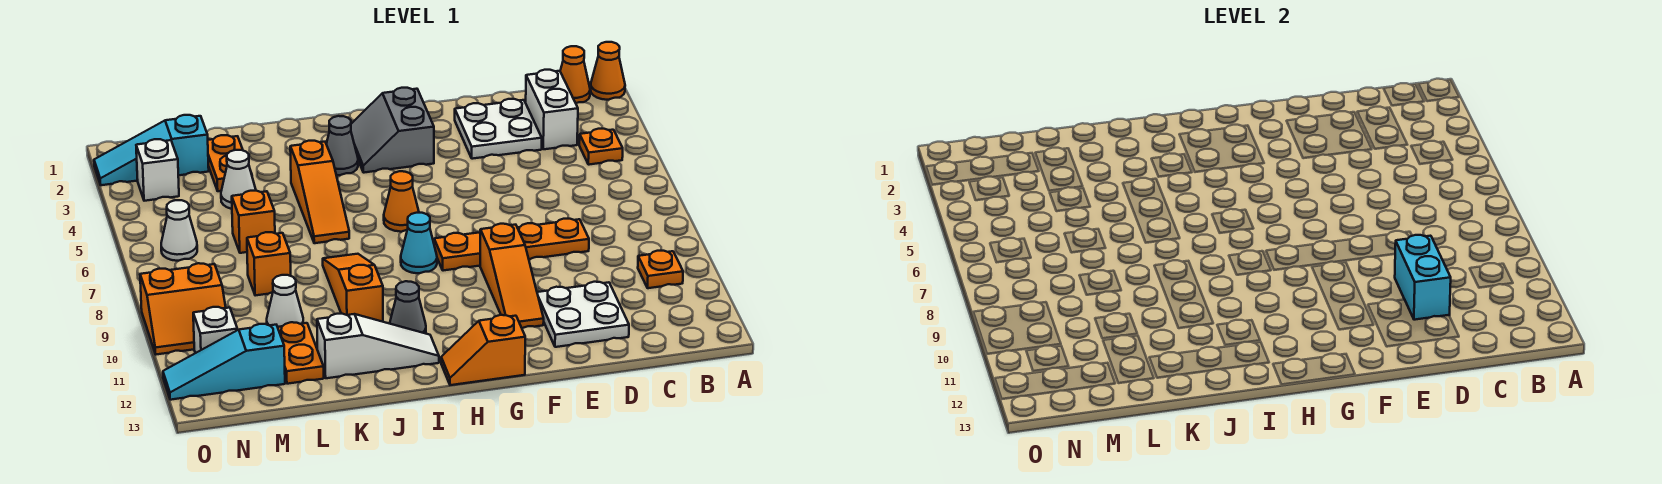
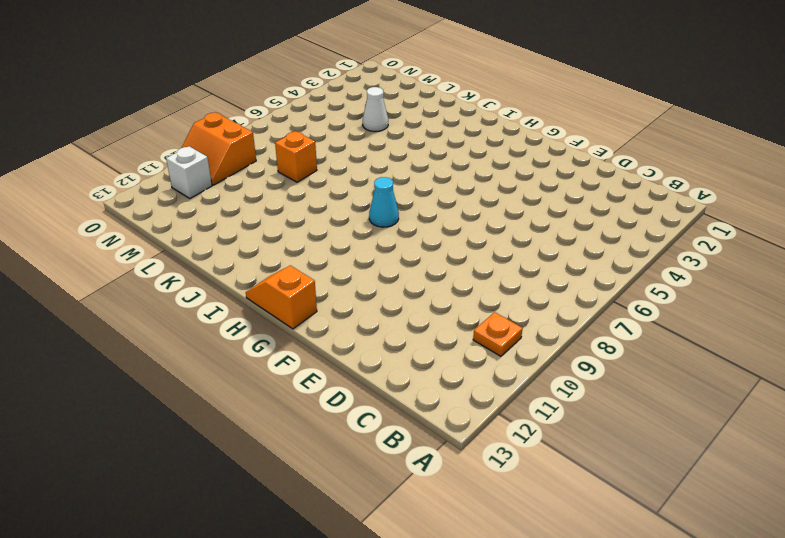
none -> orange 1x1 cone [591,42,625,100]
none -> orange 1x1 cone [560,46,590,103]
none -> orange 1x1 plate [579,129,623,165]
none -> white 1x2 brick [526,70,578,149]

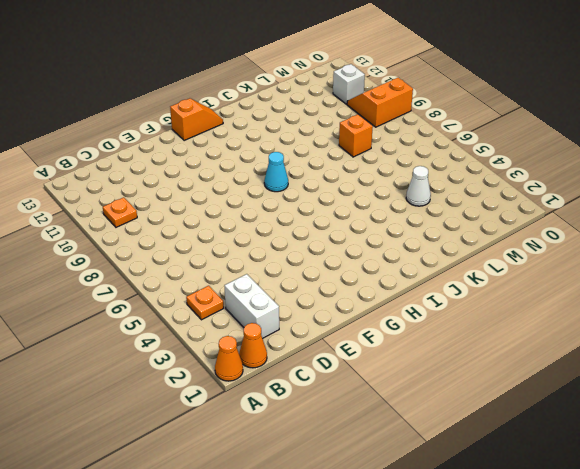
none -> white 2x2 plate [455,99,542,159]
none -> orange 1x4 plate [434,219,589,271]
none -> white 2x2 plate [537,282,629,347]
none -> orange 1x3 slope [480,224,544,328]

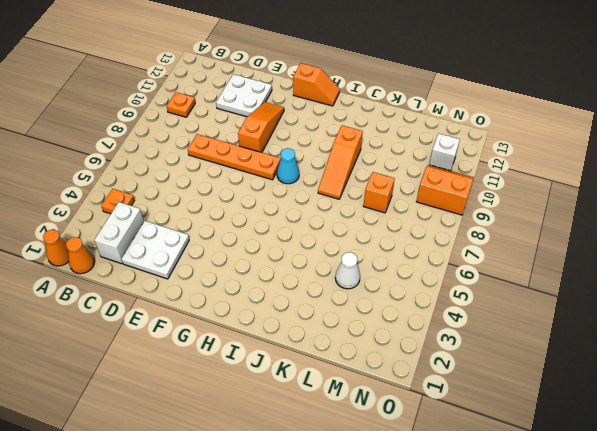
none -> grey 2x2 slope [351,88,434,173]
none -> orange 1x1 cone [384,171,419,232]
none -> grey 1x1 cone [326,116,358,175]
none -> grey 1x1 cone [390,281,426,334]

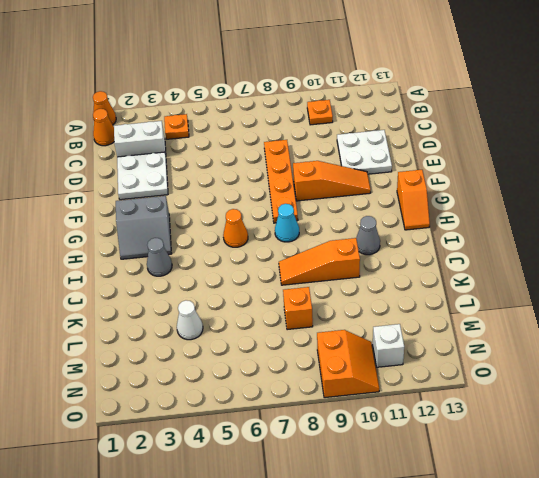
none -> white 1x3 slope [317,314,439,378]
none -> orange 1x3 slope [290,141,349,243]
none -> orange 1x2 plate [208,135,252,191]
none -> orange 1x1 brick [232,191,275,253]

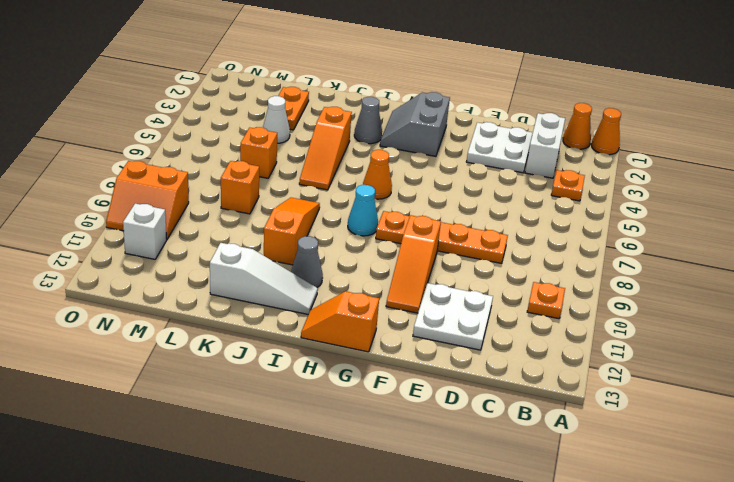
none -> white 1x1 cone [267,275,303,327]
none -> orange 1x2 plate [278,322,324,384]
none -> cyan 1x3 slope [94,115,209,185]
none -> cyan 1x3 slope [163,324,285,400]

